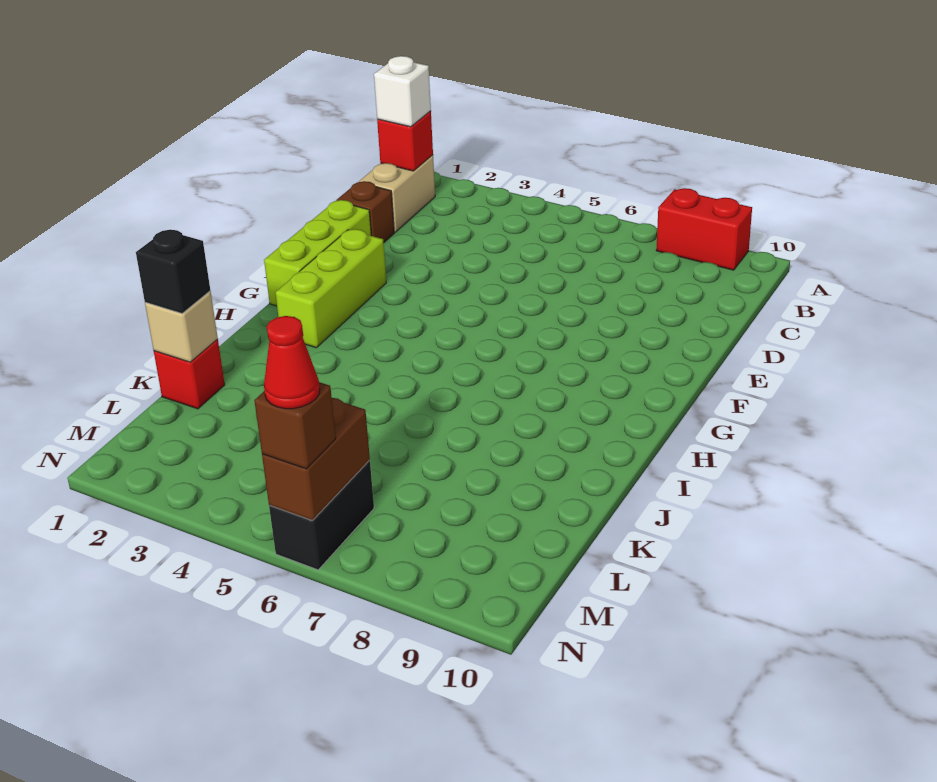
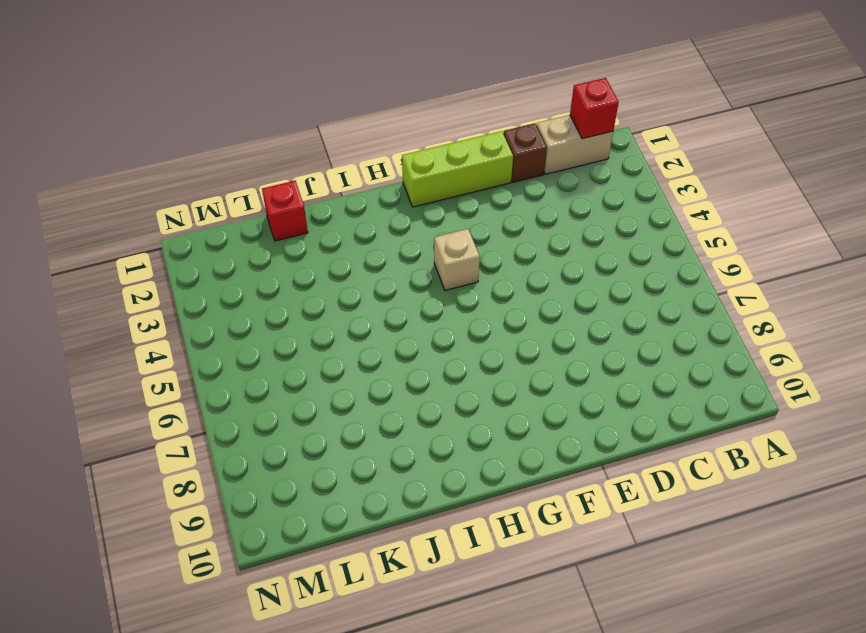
tan 1x1 brick [434,229,480,290] -> tan 1x1 brick moved to [145,291,218,362]
none -> red 1x2 brick [656,188,752,270]
none -> lime 1x3 brick [275,229,386,348]
none -> black 1x2 brick [269,460,374,570]

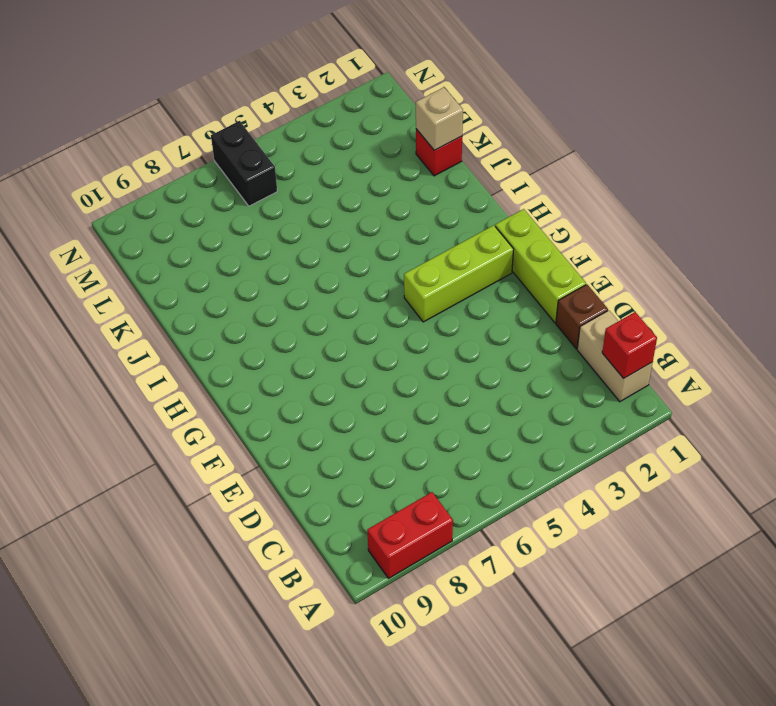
lime 1x3 brick [404,225,514,322] -> lime 1x3 brick turned to [275,229,386,348]
none -> brown 1x2 brick [262,398,370,520]
none -> white 1x1 brick [374,56,431,127]
none -> black 1x1 brick [136,230,210,313]

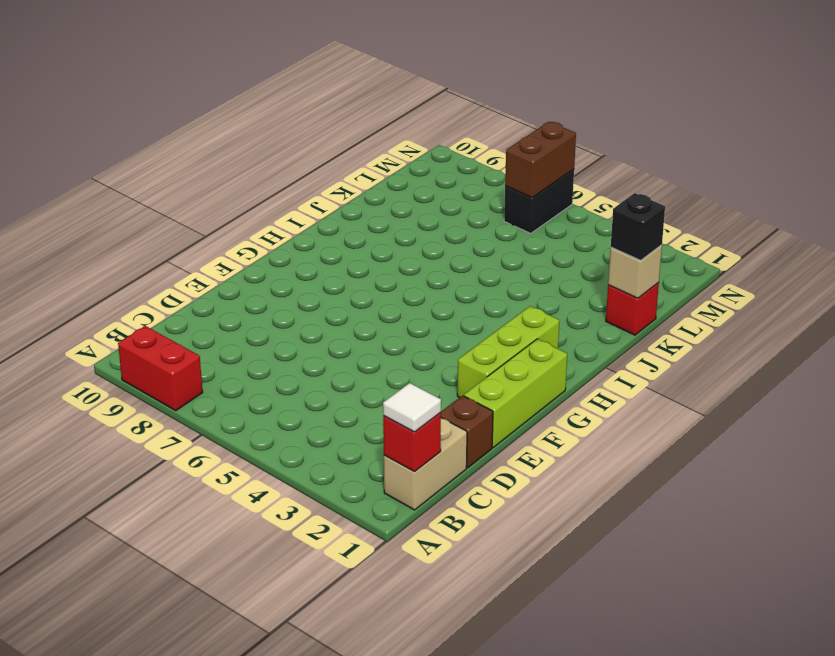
white 1x1 tile [383,383,441,432] -> white 1x1 brick [374,56,431,127]
none -> brown 1x1 brick [254,382,336,469]
none -> red 1x1 cone [264,316,320,409]

